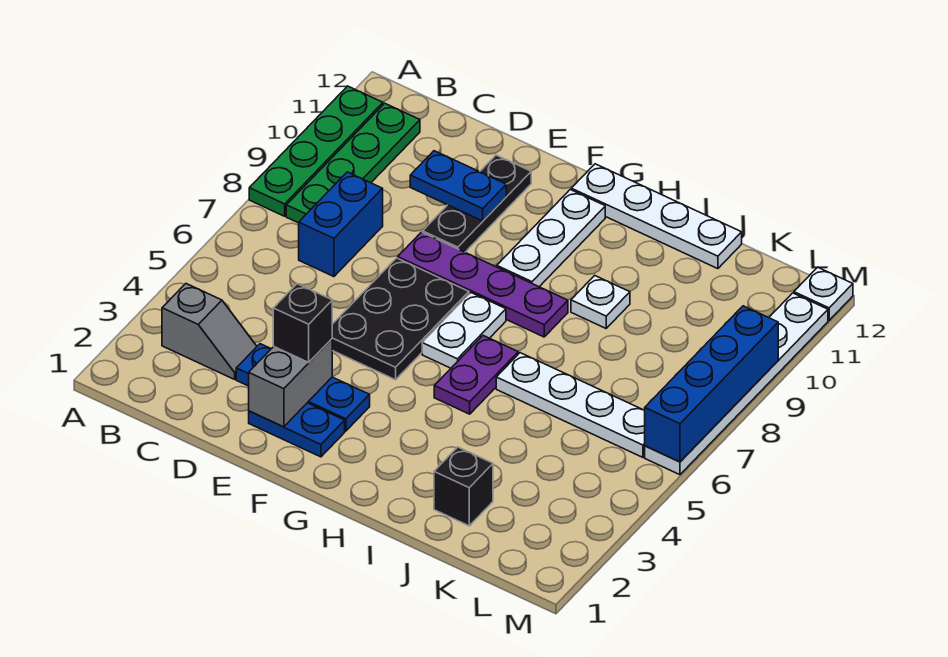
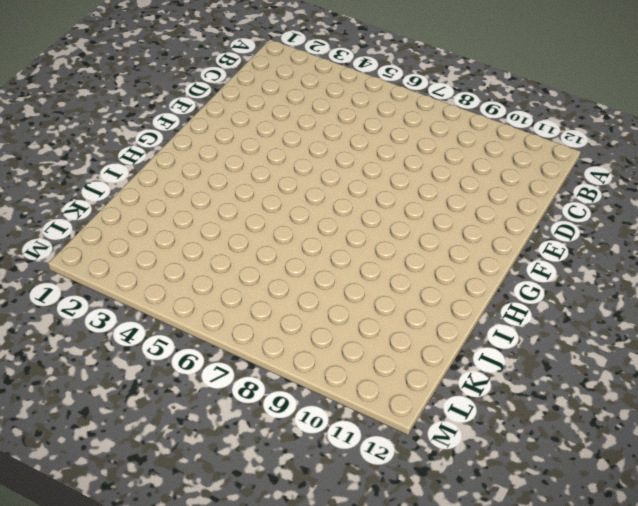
none -> green 1x4 plate [249,86,383,216]
none -> grey 1x2 slope [162,284,257,379]
none -> green 1x4 plate [286,103,420,223]

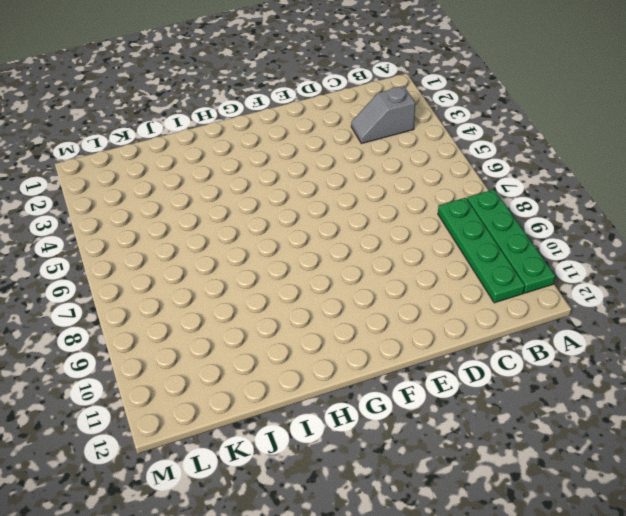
none -> blue 1x2 brick [299,172,383,277]
none -> blue 1x3 plate [236,344,370,431]
none -> blue 1x2 plate [249,403,345,457]

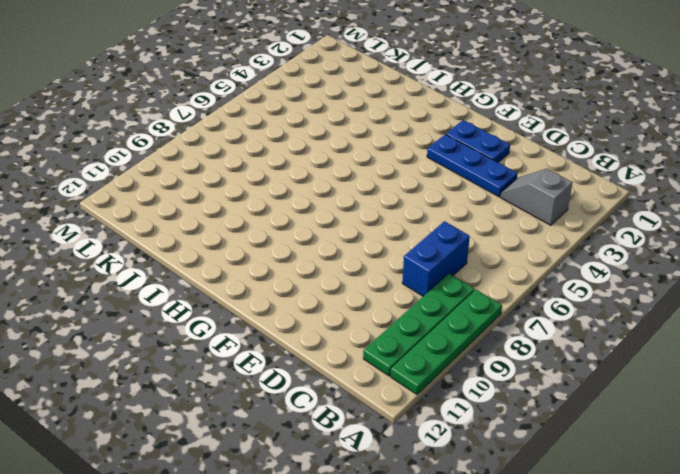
none -> black 2x3 plate [332,258,469,380]
none -> purple 1x4 plate [398,232,568,337]
none -> black 1x3 plate [423,155,531,252]

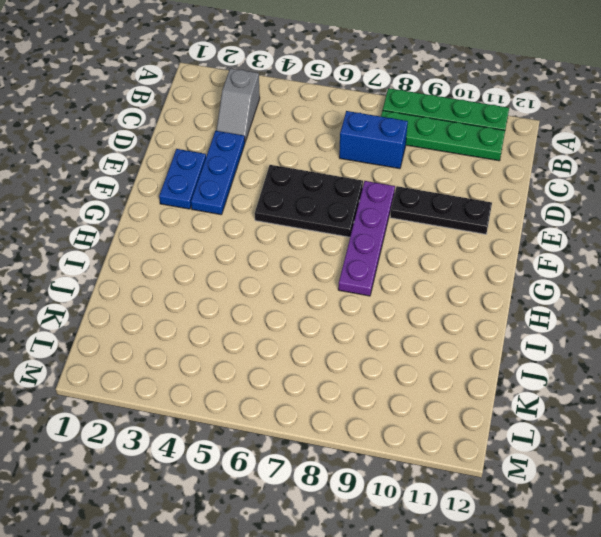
none -> white 1x2 plate [422,293,506,368]
none -> white 1x3 plate [497,190,605,287]
none -> white 1x4 plate [571,164,742,269]

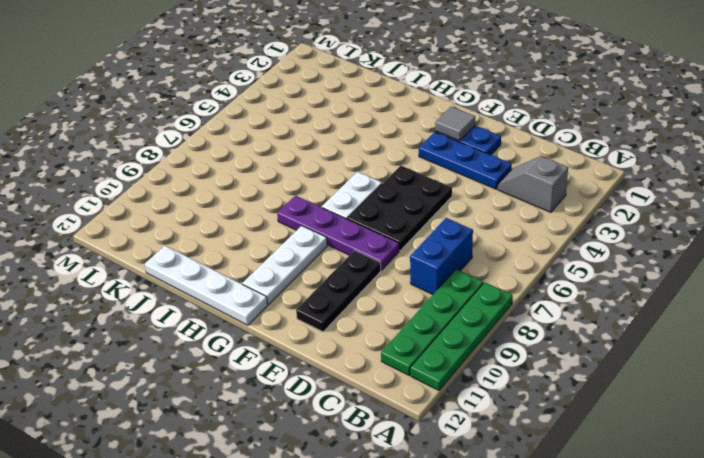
grey 1x1 tile [435,107,475,141] -> none
none -> purple 1x2 plate [434,336,518,414]
none -> white 1x4 plate [496,353,645,457]
none -> white 1x1 plate [571,276,630,328]

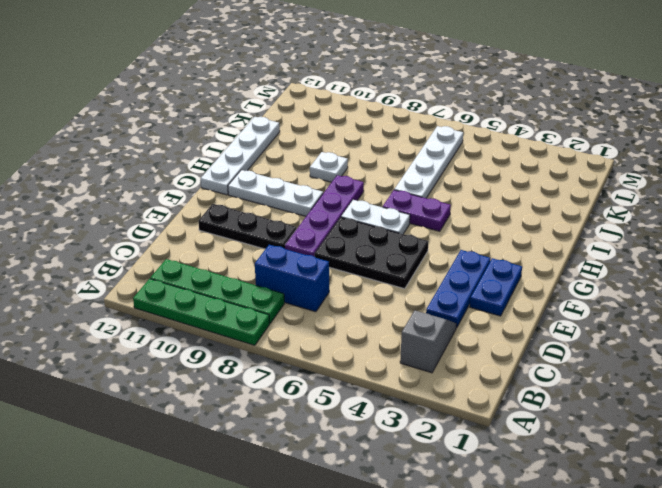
none -> black 1x1 brick [434,447,493,526]
none -> white 1x6 plate [645,293,828,475]
none -> white 1x1 plate [794,267,853,320]

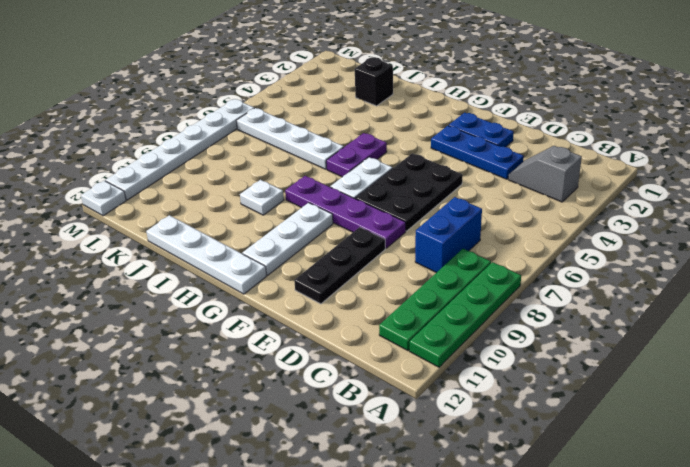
none -> blue 1x2 plate [410,151,506,221]
none -> grey 1x2 brick [249,339,332,427]
none -> blue 1x4 brick [645,306,778,462]

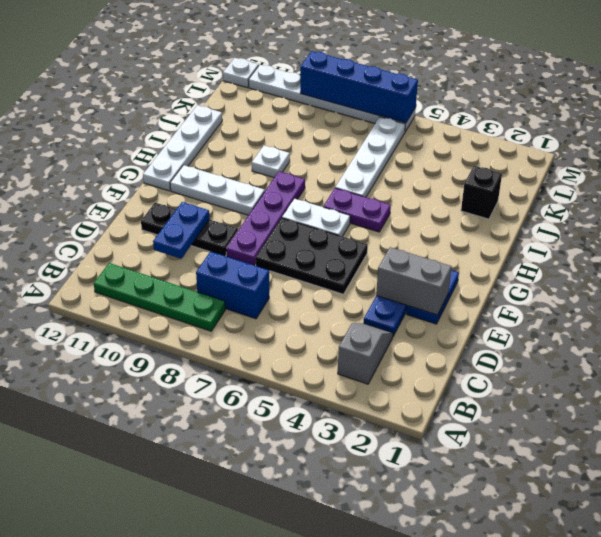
none -> green 1x4 plate [249,86,383,216]
none -> black 1x1 brick [273,284,332,362]

